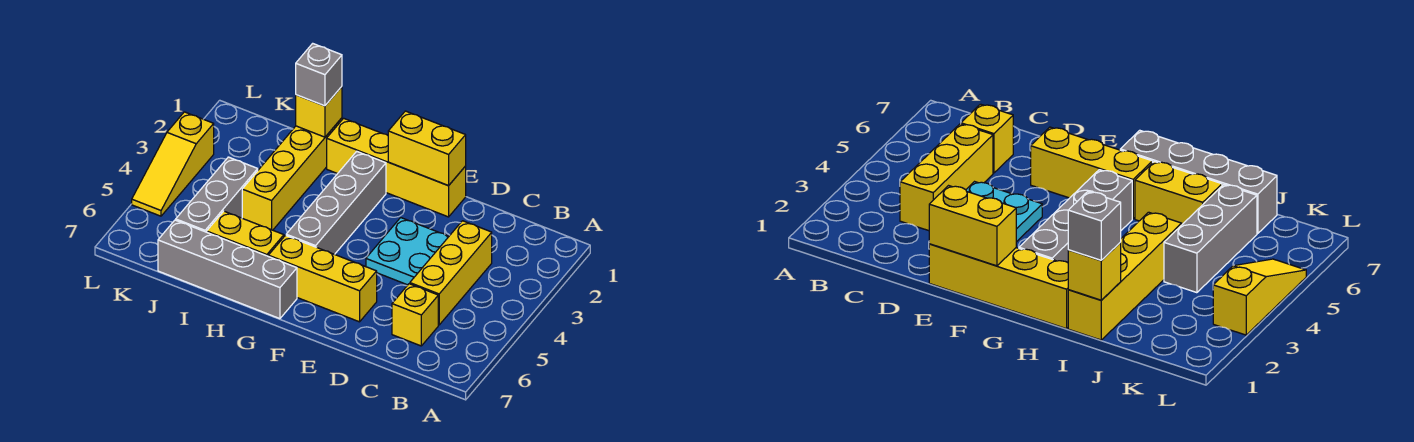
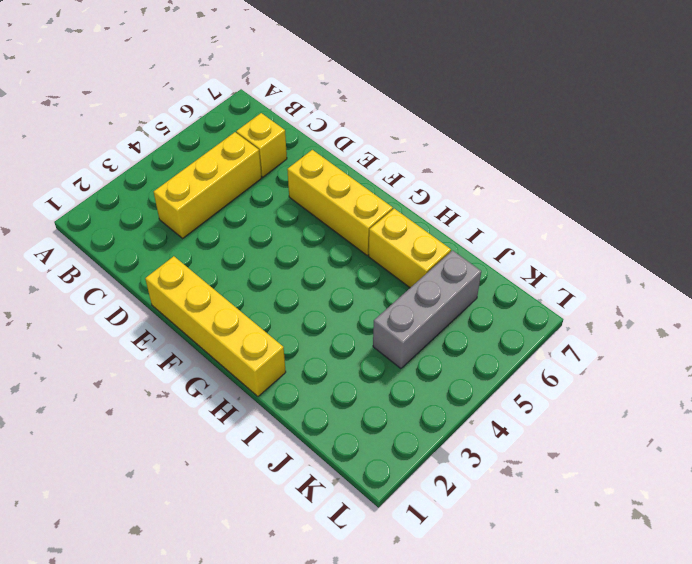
none -> cyan 2x2 plate [366,218,449,285]
none -> grey 1x4 brick [286,151,386,254]
none -> grey 1x4 brick [158,220,297,319]

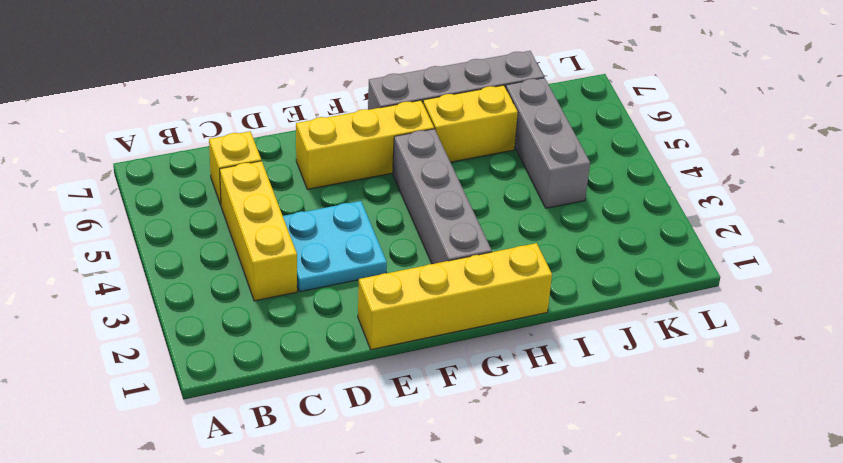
none -> yellow 1x4 brick [242,118,342,230]
none -> yellow 1x3 slope [132,112,214,216]
none -> yellow 1x2 brick [388,111,466,186]

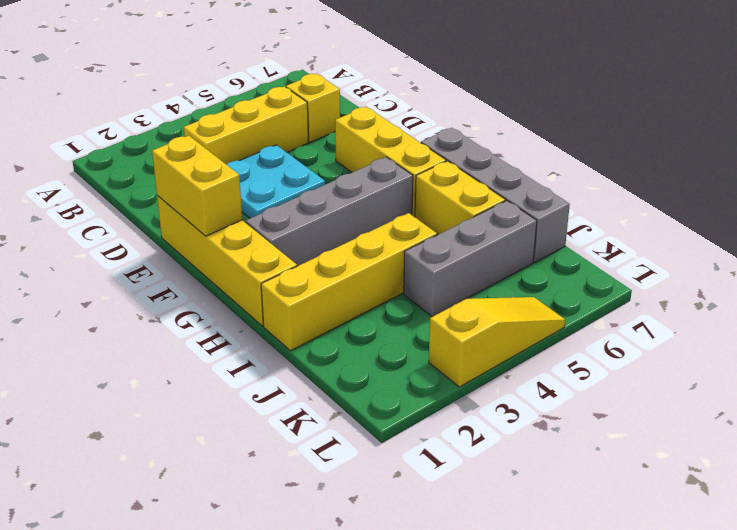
none -> yellow 1x1 brick [296,87,342,137]
none -> grey 1x1 brick [296,43,342,106]

